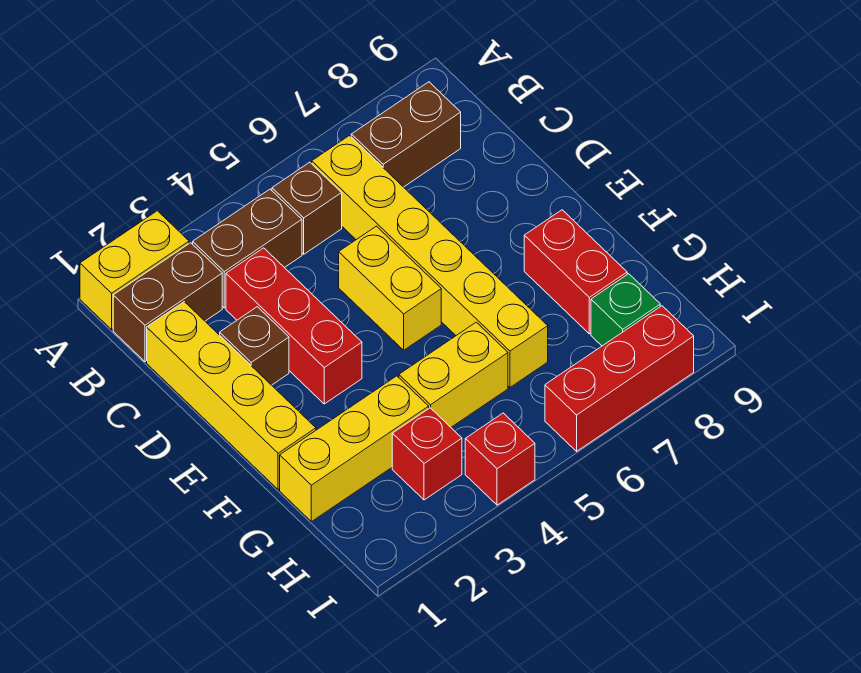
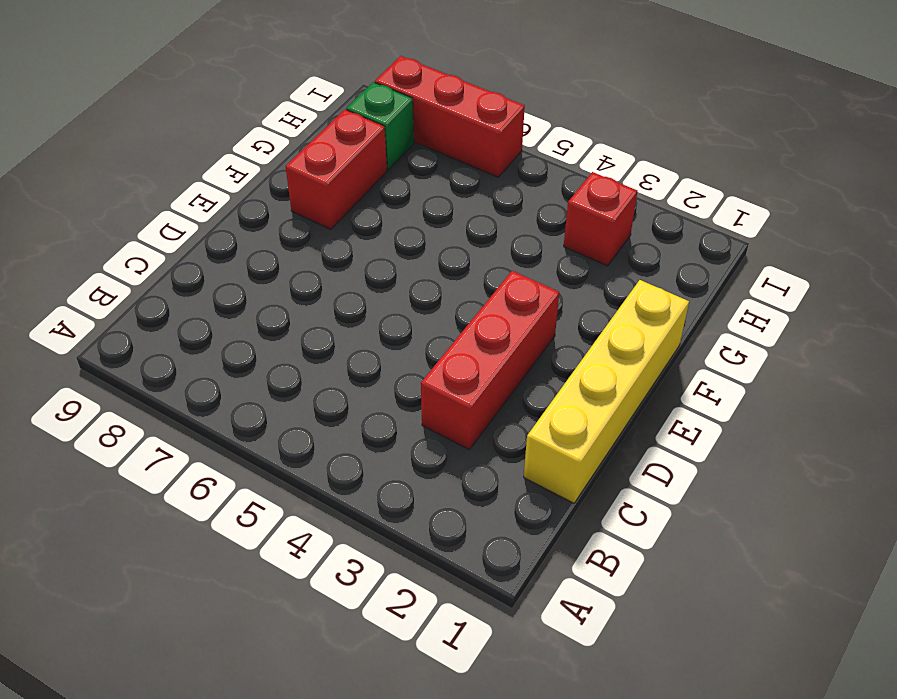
none -> yellow 1x2 brick [80,211,189,329]
none -> brown 1x2 brick [113,243,222,362]
none -> brown 1x2 brick [193,189,302,308]

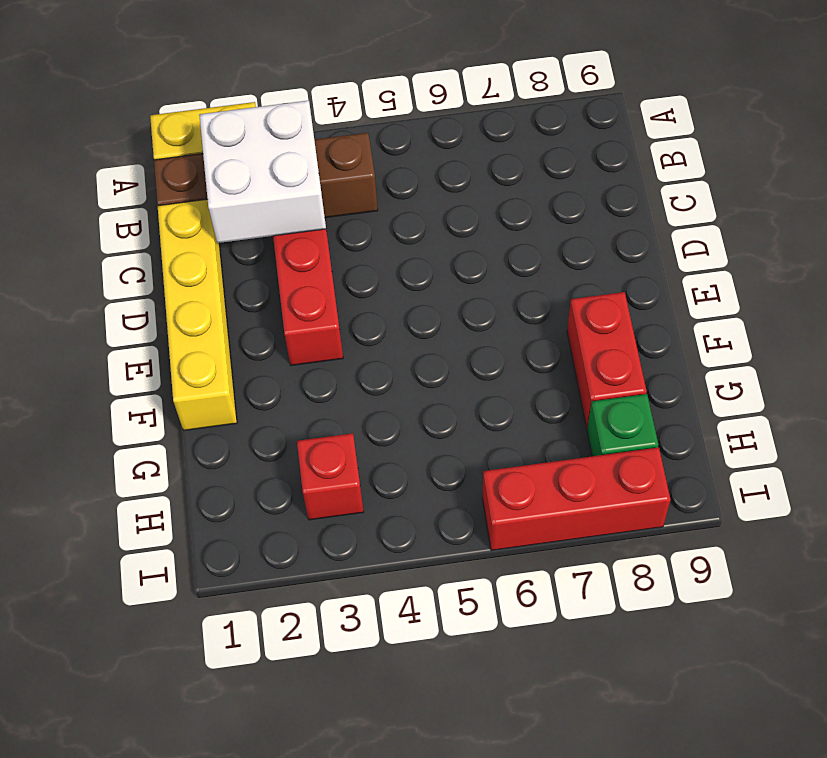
white 2x2 brick [199,101,326,243] -> none
none -> brown 1x1 brick [272,162,342,254]
none -> yellow 1x6 brick [312,136,548,387]
none -> brown 1x2 brick [351,82,461,187]

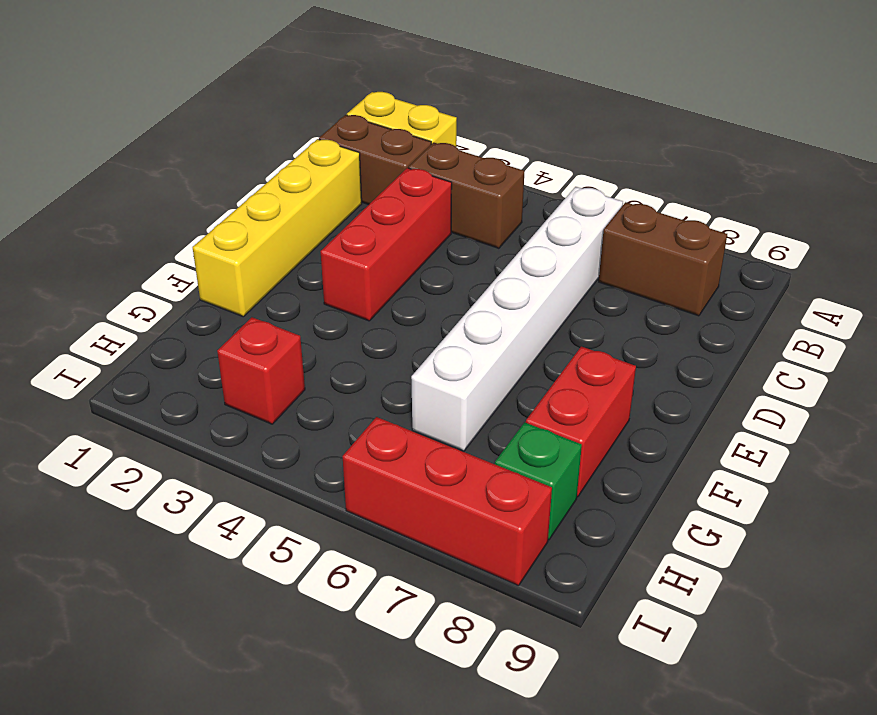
white 1x6 brick [411,187,623,451] -> yellow 1x6 brick [312,136,548,387]
none -> brown 1x1 brick [272,162,342,254]
none -> brown 1x1 brick [220,307,289,385]
none -> yellow 1x2 brick [339,226,441,350]

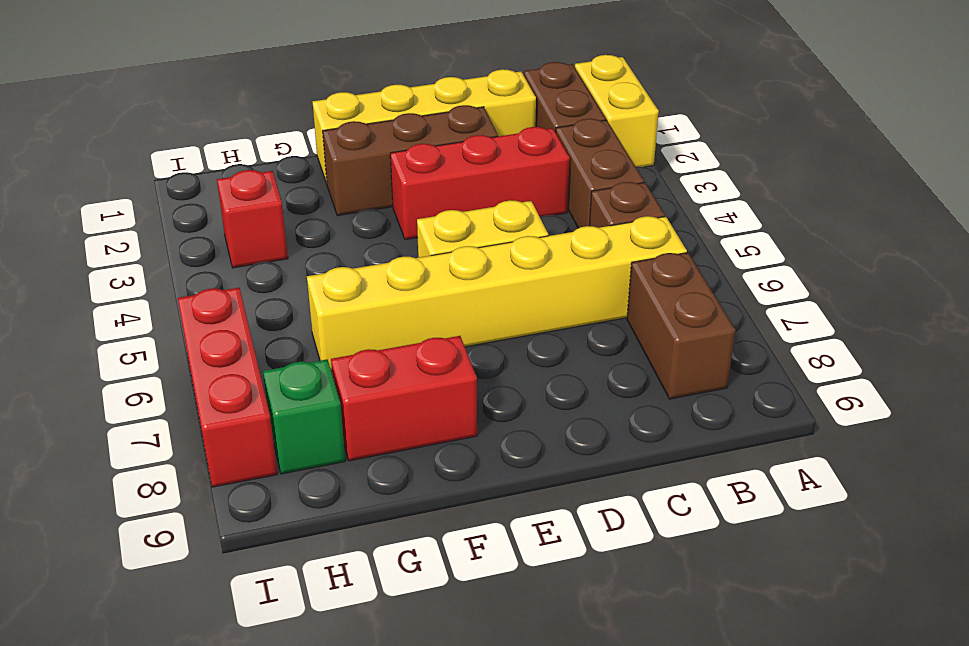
brown 1x3 brick [323,105,498,216] -> brown 1x1 brick [220,307,289,385]
none -> yellow 1x3 brick [280,376,429,522]
none -> yellow 1x2 brick [399,322,508,427]
none -> red 1x1 brick [465,413,535,505]

